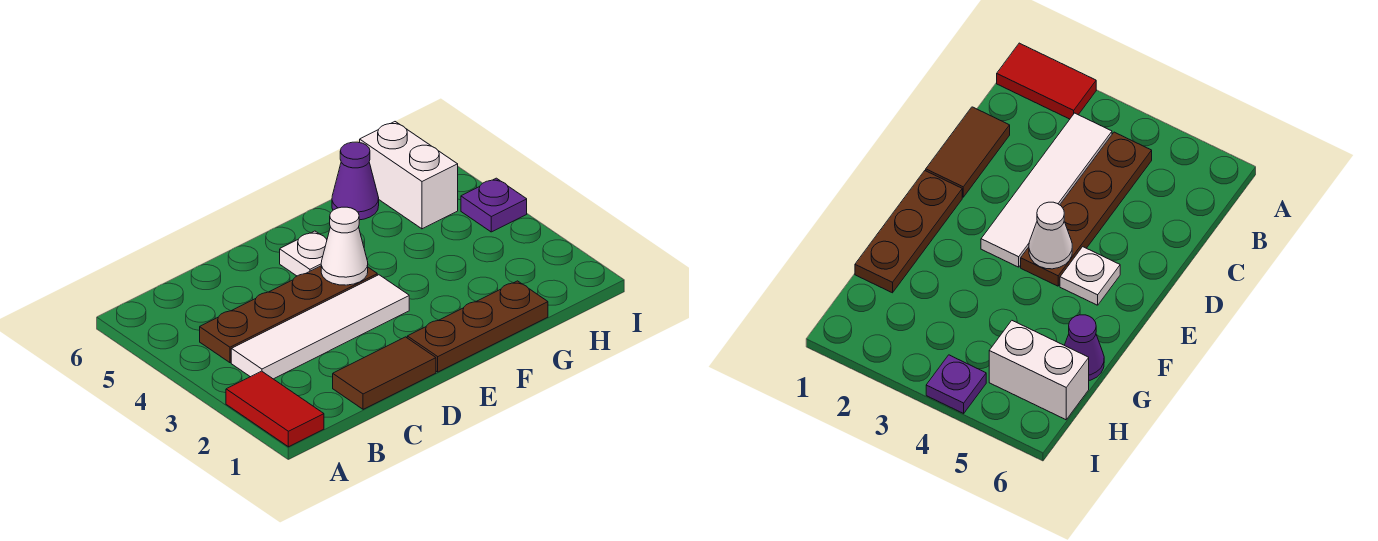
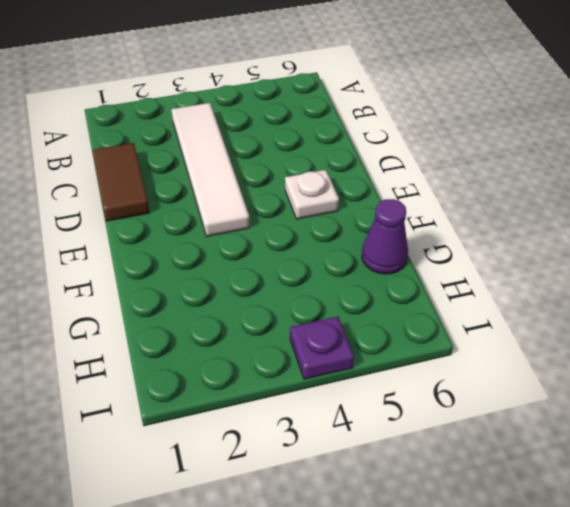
none -> red 1x2 tile [226,371,324,447]
none -> brown 1x4 plate [200,266,377,363]

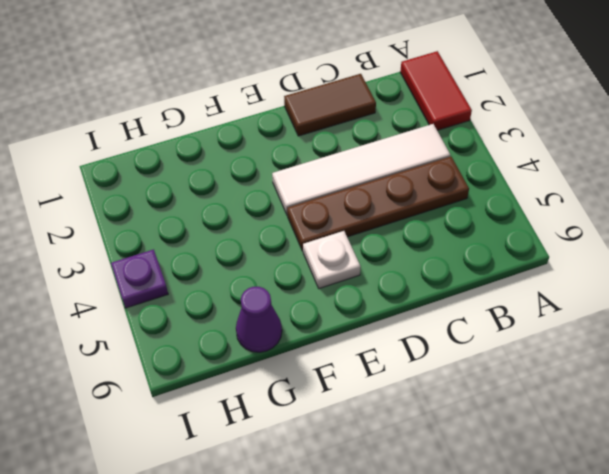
none -> brown 1x3 plate [407,281,548,372]
none -> white 1x2 brick [360,122,458,229]

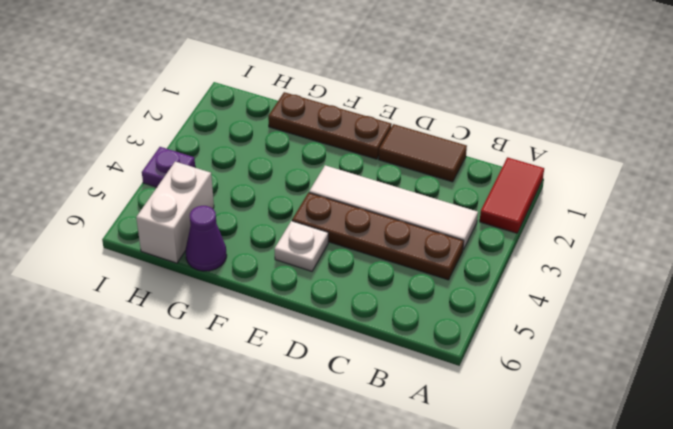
none -> white 1x1 cone [321,207,368,285]

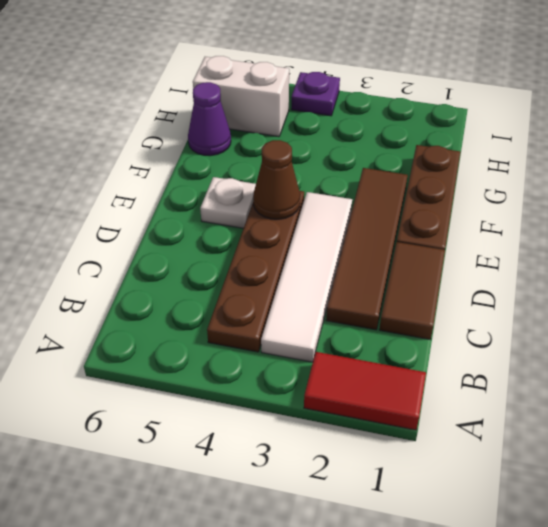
brown 1x4 tile [326,168,408,330] -> none
brown 1x1 cone [253,140,300,219] -> white 1x1 cone [321,207,368,285]

